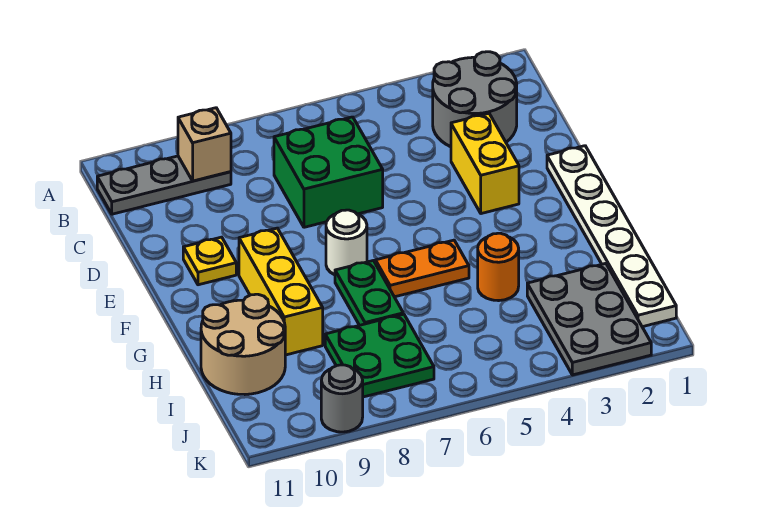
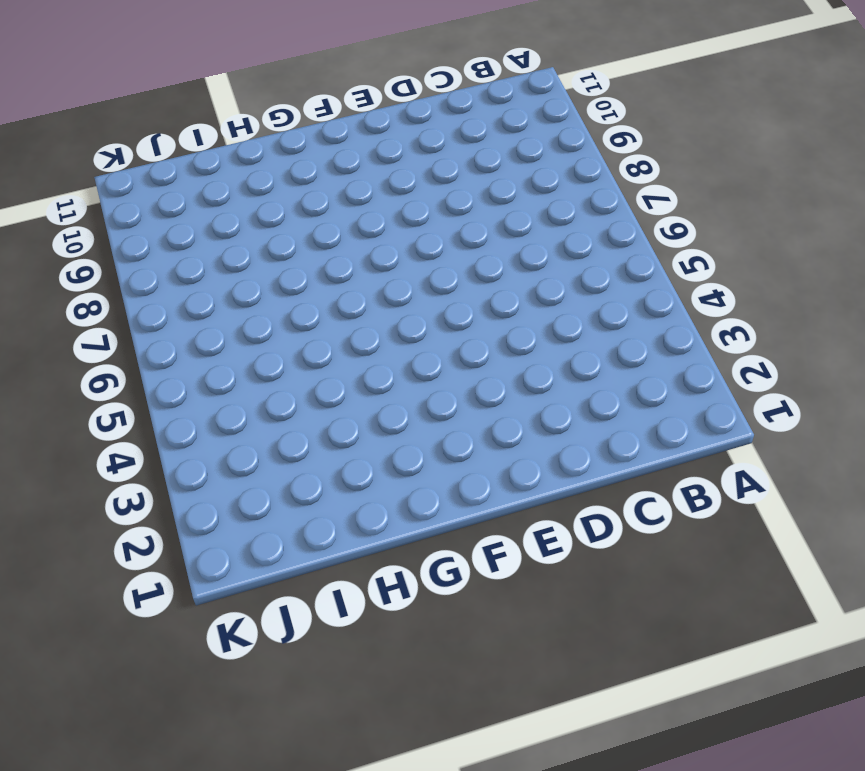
none -> grey 2x2 round brick [433,52,517,147]
none -> grey 1x3 plate [97,156,231,214]
none -> green 2x2 brick [274,117,383,227]

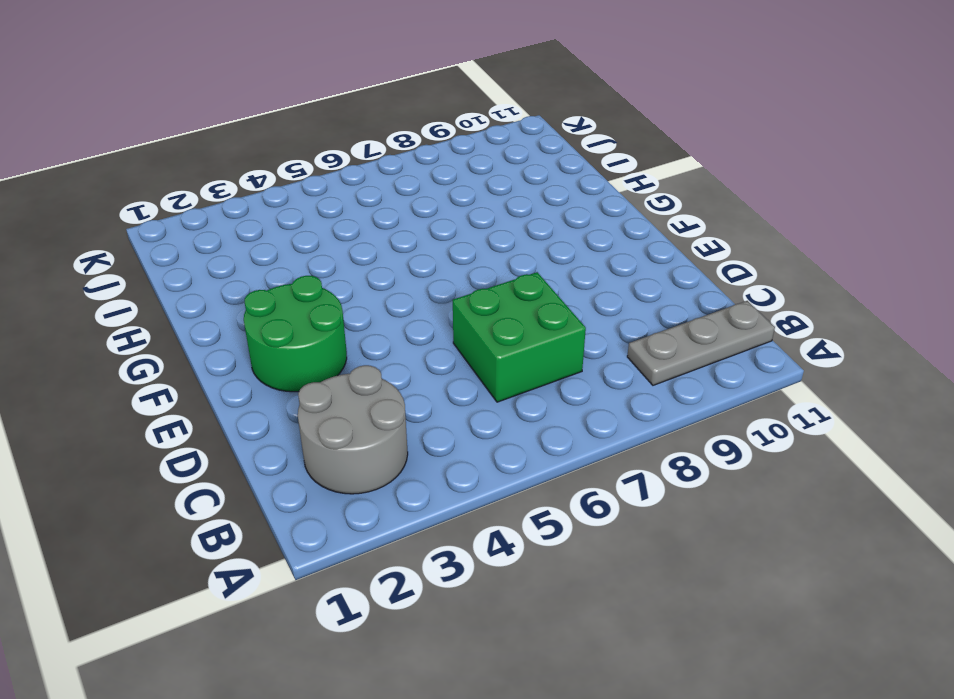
green 2x2 round brick [244,276,347,392] -> yellow 1x2 brick [451,113,519,214]
none -> white 1x6 plate [547,146,676,327]
none -> yellow 1x1 plate [183,237,236,285]
none -> white 1x1 round brick [326,210,367,275]

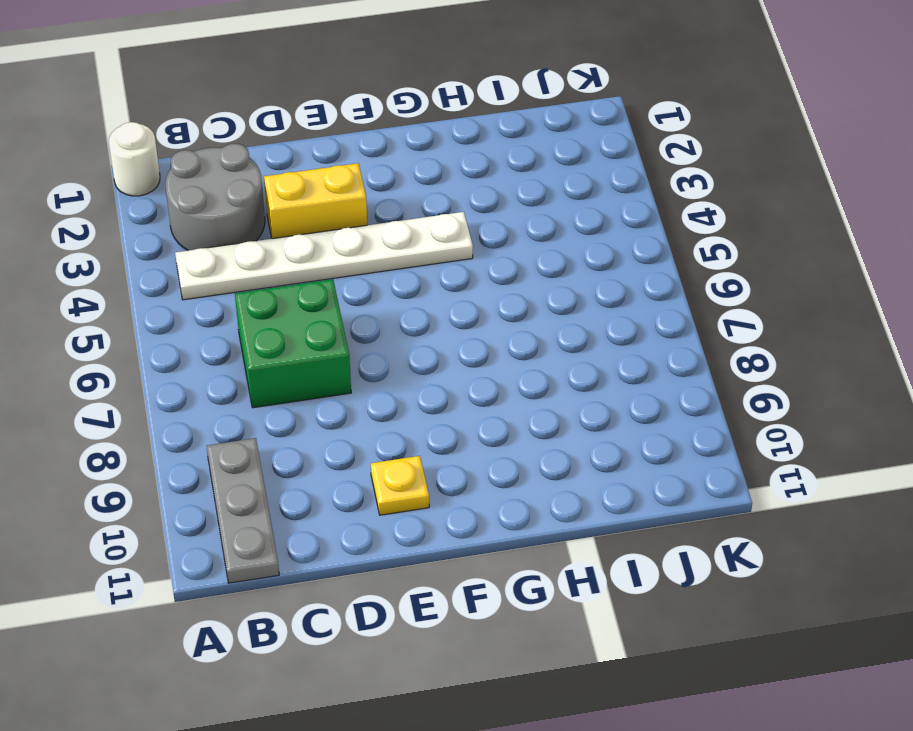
white 1x1 round brick [109,122,160,196] -> white 1x1 round brick moved to [326,210,367,275]
white 1x6 plate [175,212,473,300] -> white 1x6 plate moved to [547,146,676,327]
none -> yellow 1x3 brick [239,228,323,355]
none -> orange 1x2 plate [376,240,469,297]
none -> green 1x2 plate [335,261,403,325]

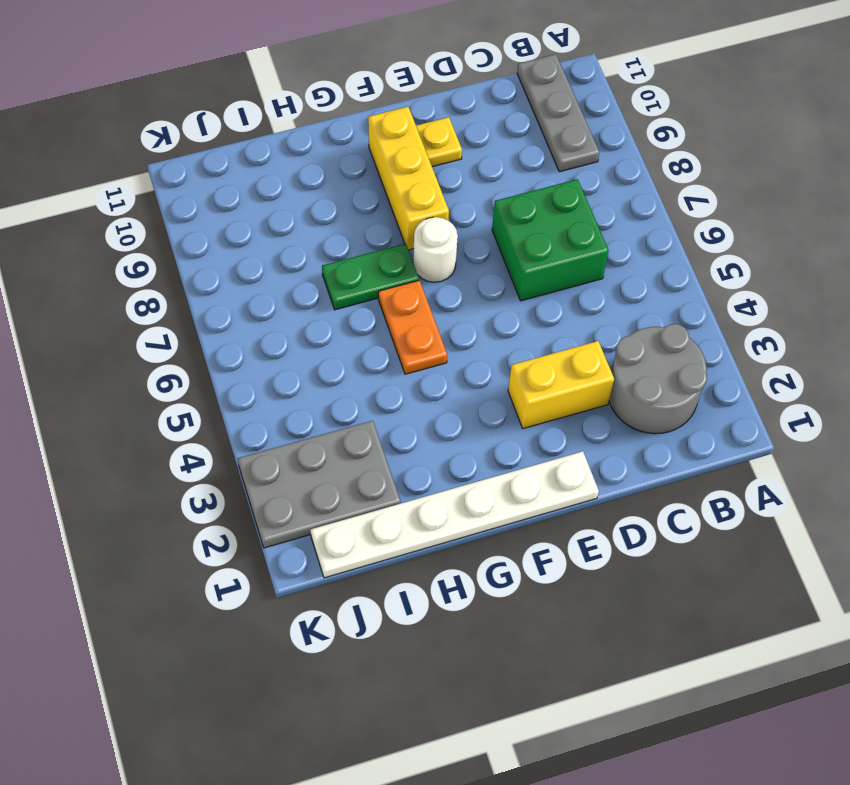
yellow 1x3 brick [368,107,449,250] -> yellow 1x3 brick turned to [239,228,323,355]
none -> orange 1x1 round brick [478,233,519,301]
none -> tan 2x2 round brick [201,294,285,395]
none -> green 2x2 plate [325,314,434,397]

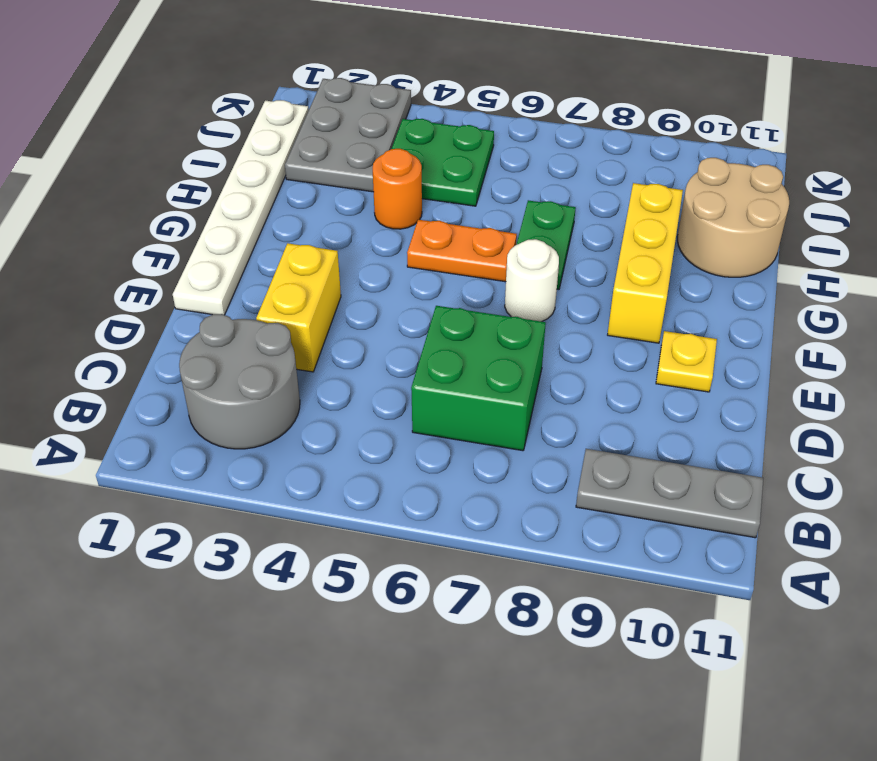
green 2x2 plate [392,119,494,206] -> green 2x2 plate moved to [325,314,434,397]
none -> grey 1x1 round brick [321,365,363,432]
none -> tan 1x1 brick [178,108,231,181]

